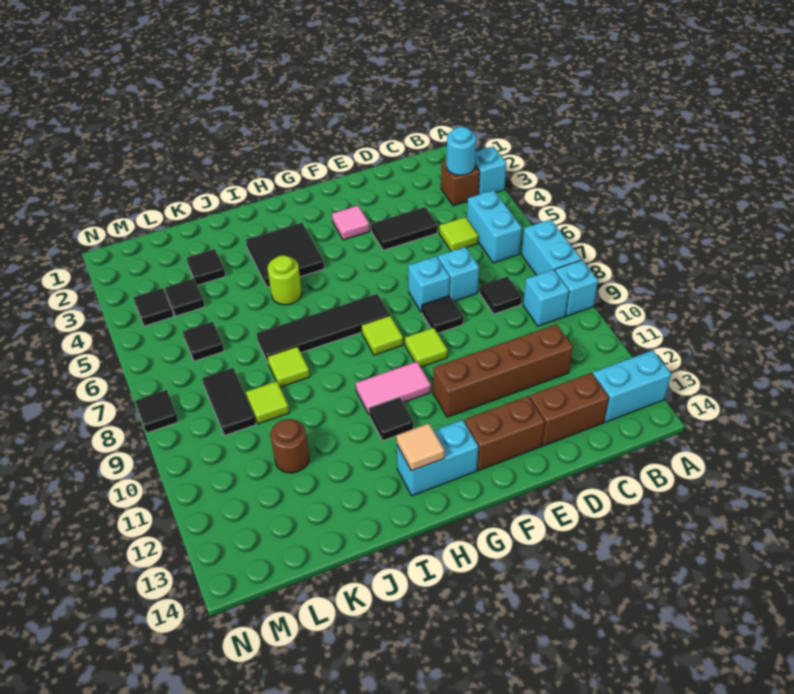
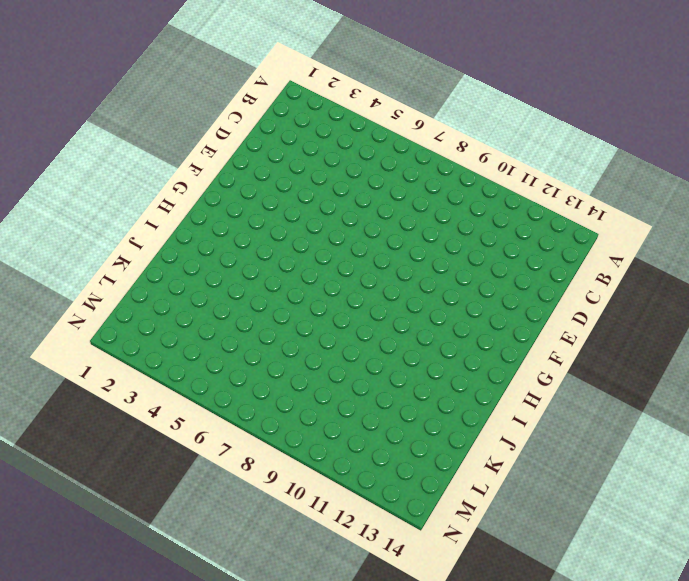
none -> cyan 1x1 brick [475,146,506,195]
none -> cyan 1x2 brick [522,220,581,275]
none -> cyan 1x1 brick [555,260,598,316]
none -> cyan 1x2 brick [593,350,671,422]

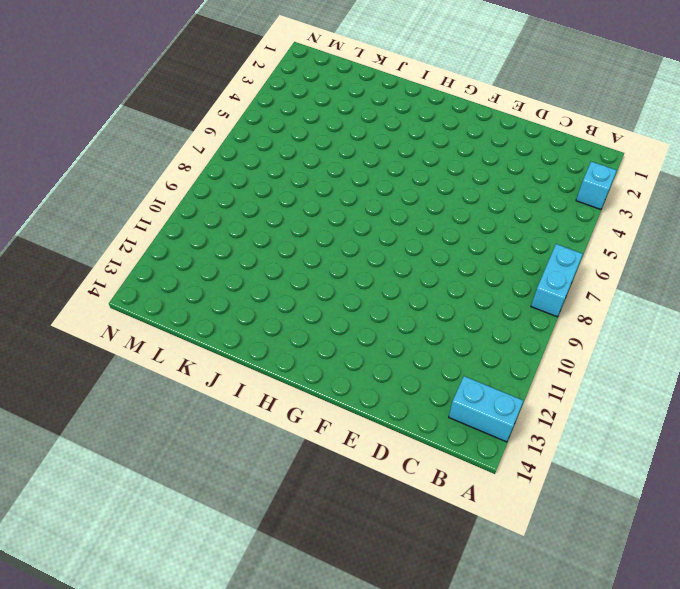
none -> cyan 1x1 brick [555,260,598,316]
none -> brown 1x1 brick [441,160,480,206]
none -> cyan 1x2 brick [467,190,522,263]
none -> cyan 1x1 brick [523,270,569,326]

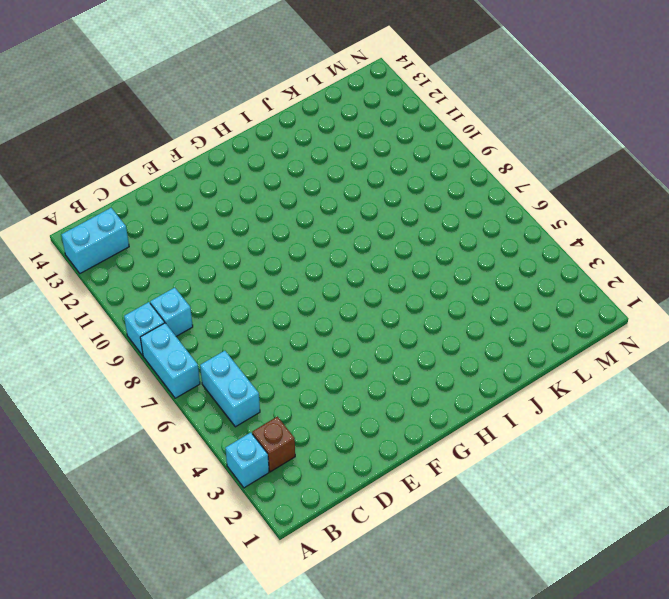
none -> lime 1x1 tile [439,217,478,251]
none -> black 1x1 tile [480,276,522,314]
none -> brown 1x4 brick [433,324,573,417]
none -> brown 1x2 brick [530,373,609,446]

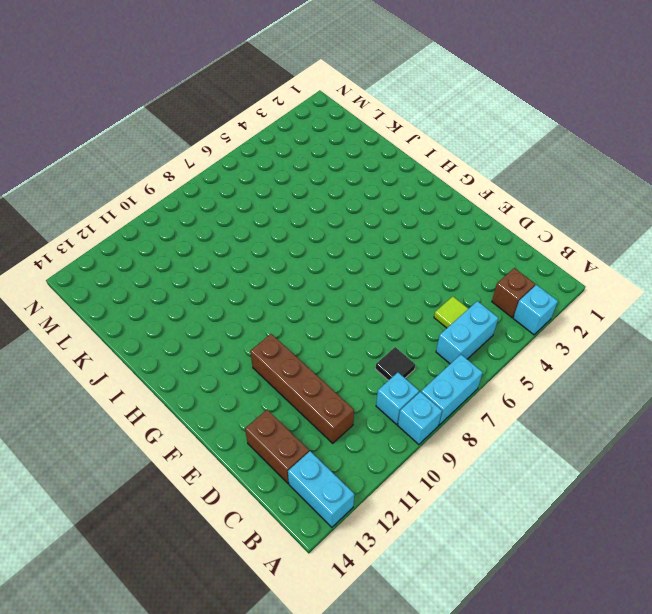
none -> black 1x2 tile [371,207,437,250]
none -> cyan 1x1 brick [438,247,479,301]
none -> cyan 1x1 brick [408,257,450,312]
none -> black 1x1 tile [422,296,463,333]

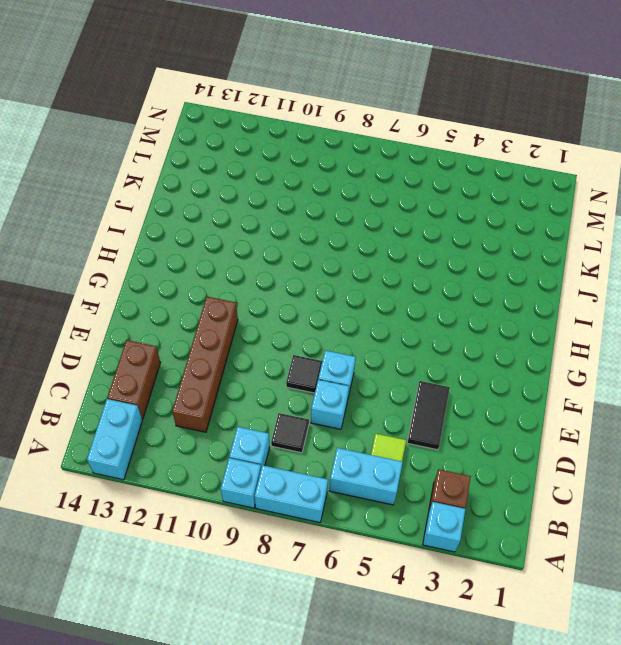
none -> brown 1x2 brick [464,396,545,471]
none -> pink 1x1 tile [332,206,370,240]
none -> lime 1x1 tile [405,328,447,367]
none -> black 1x4 tile [256,294,390,362]

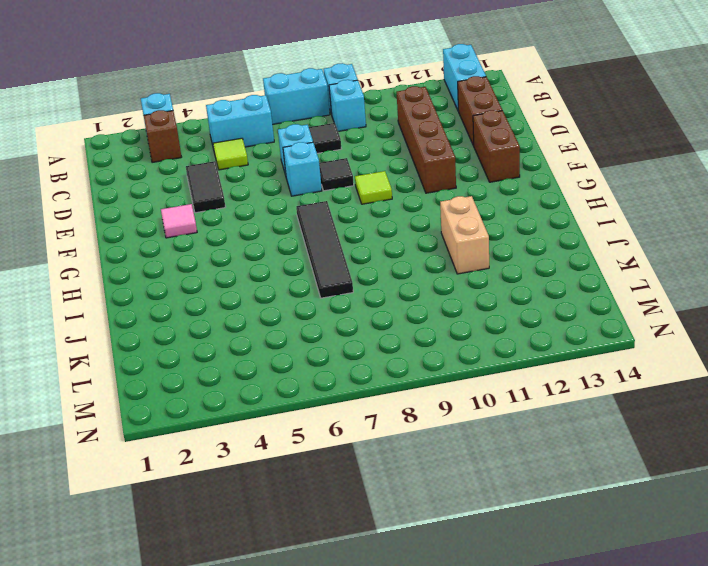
tan 1x2 brick [440,196,489,274] -> none
none -> lime 1x1 tile [361,316,403,355]
none -> pink 1x2 tile [356,362,431,414]
none -> cyan 1x2 brick [397,420,478,496]
none -> black 2x2 tile [246,223,324,287]

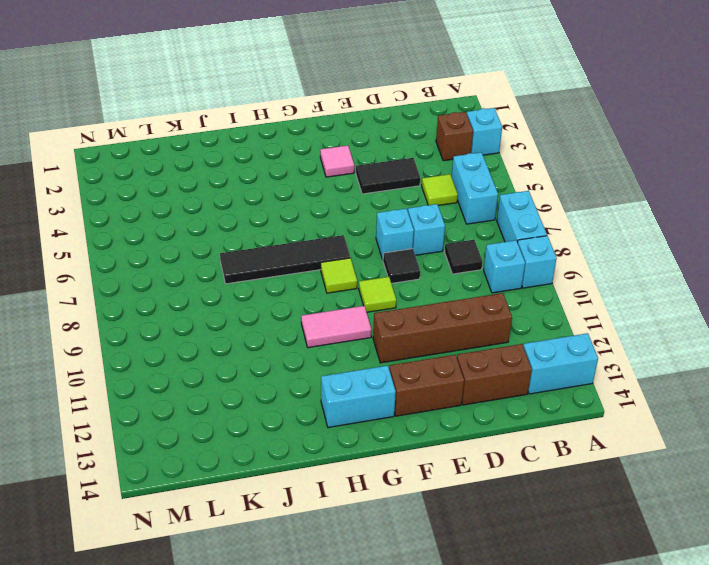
none -> black 2x2 tile [246,223,324,287]
none -> black 1x1 tile [369,397,413,441]
none -> lime 1x1 round brick [267,255,302,305]
none -> lime 1x1 tile [267,347,310,387]

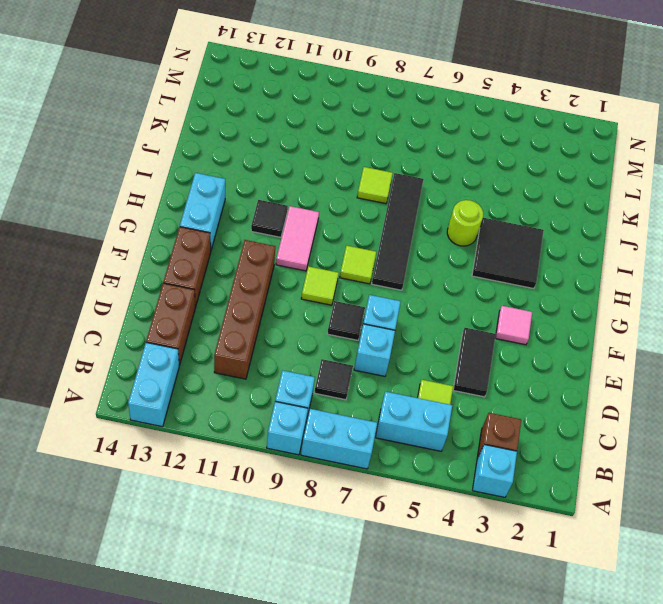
none -> black 1x1 tile [187,249,225,285]
none -> lime 1x1 tile [246,381,289,424]
none -> brown 1x1 round brick [270,419,309,473]
none -> black 1x1 tile [165,279,205,316]

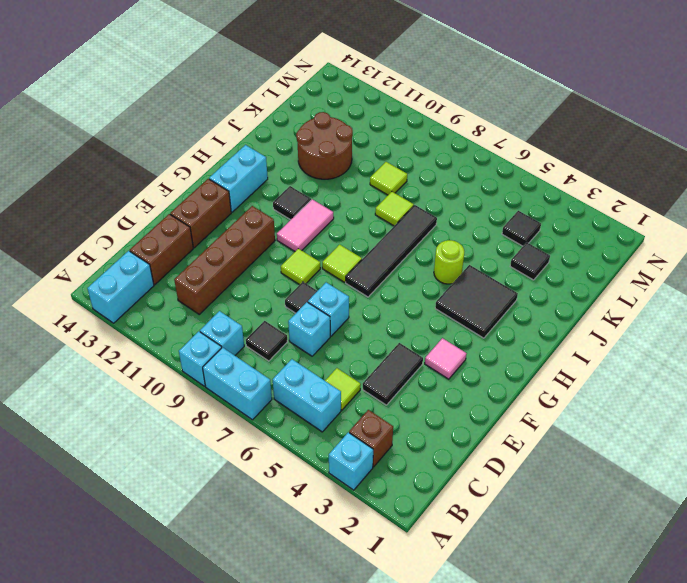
brown 2x2 round brick [296,112,353,179] -> brown 1x1 round brick [270,419,309,473]
none -> black 1x1 tile [183,322,224,361]
none -> black 1x2 tile [202,368,256,436]
none -> black 1x1 tile [134,288,174,326]
none -> black 1x1 tile [135,390,178,433]

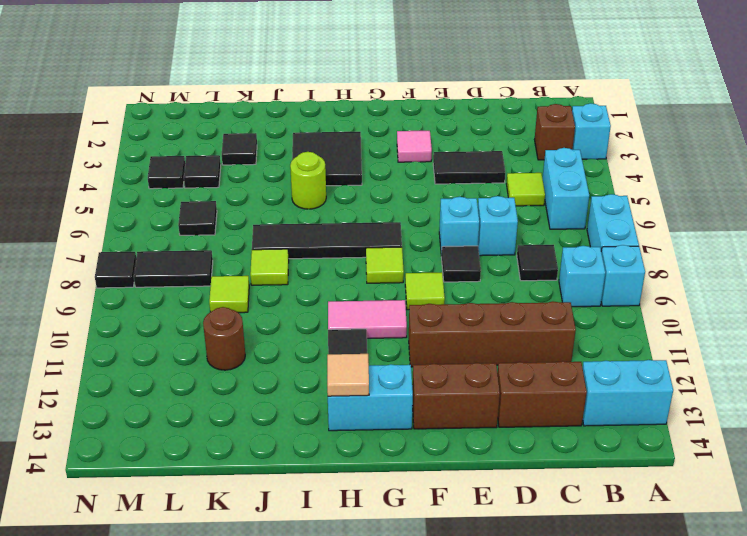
black 1x2 tile [134,250,213,287] -> black 1x2 tile turned to [202,368,256,436]
none -> cyan 1x1 round brick [446,127,476,175]

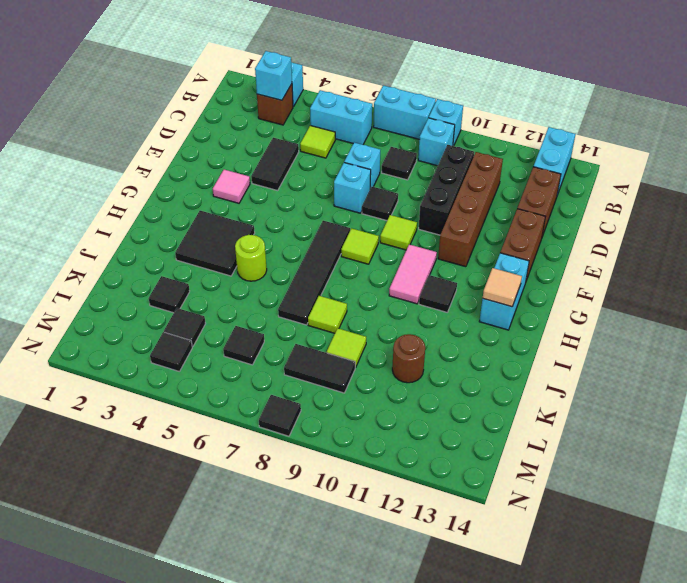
cyan 1x1 brick [255,51,292,100] -> cyan 1x1 round brick [446,127,476,175]
black 1x3 brick [419,145,474,235] -> none

